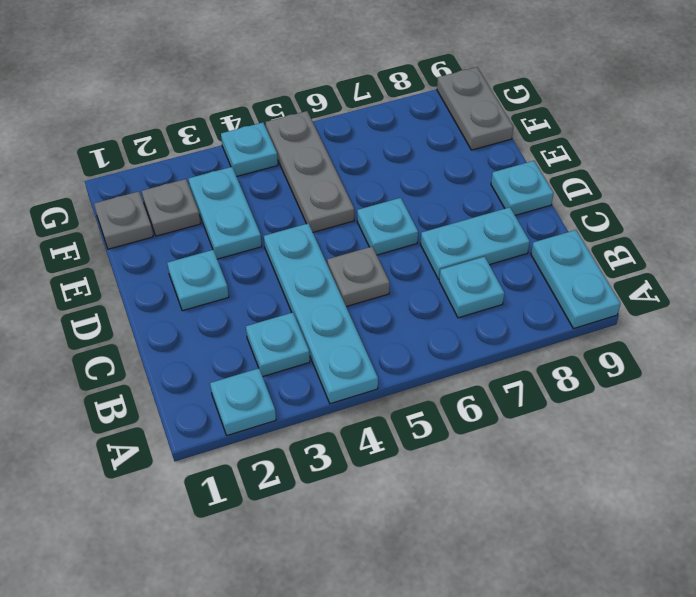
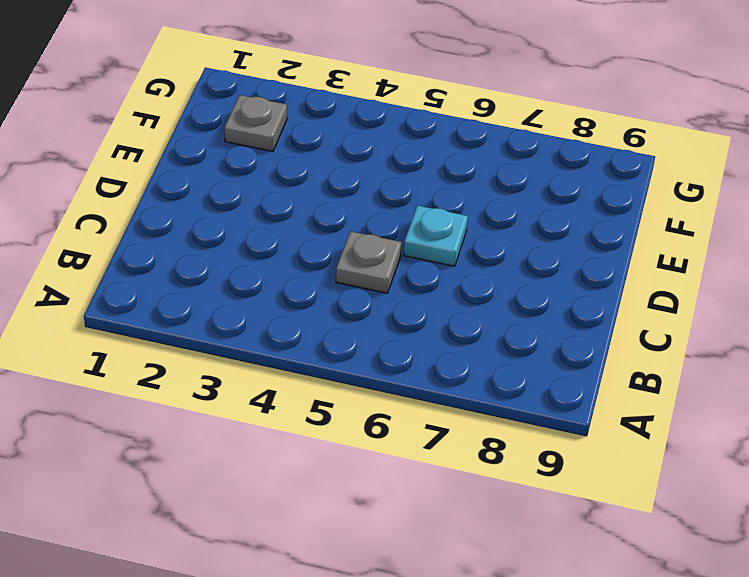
none -> cyan 1x1 plate [210,368,276,435]
none -> cyan 1x4 plate [264,223,378,404]
none -> cyan 1x2 plate [531,230,621,329]

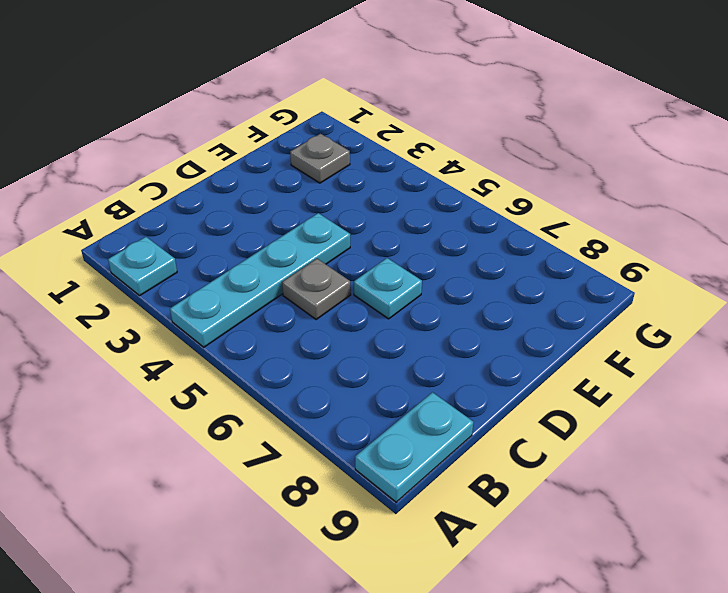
none -> cyan 1x1 plate [246,313,310,377]
none -> cyan 1x1 plate [439,257,504,318]
none -> cyan 1x2 plate [421,207,530,279]

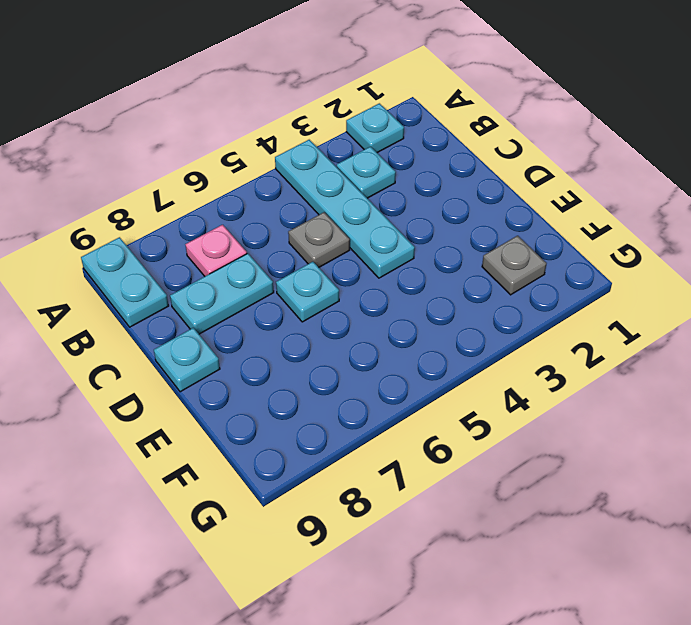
pink 1x1 plate [185,225,247,276] -> cyan 1x1 plate [439,257,504,318]
none -> cyan 1x1 plate [167,250,229,311]
none -> cyan 1x2 plate [189,167,262,259]
none -> grey 1x3 plate [266,111,354,232]

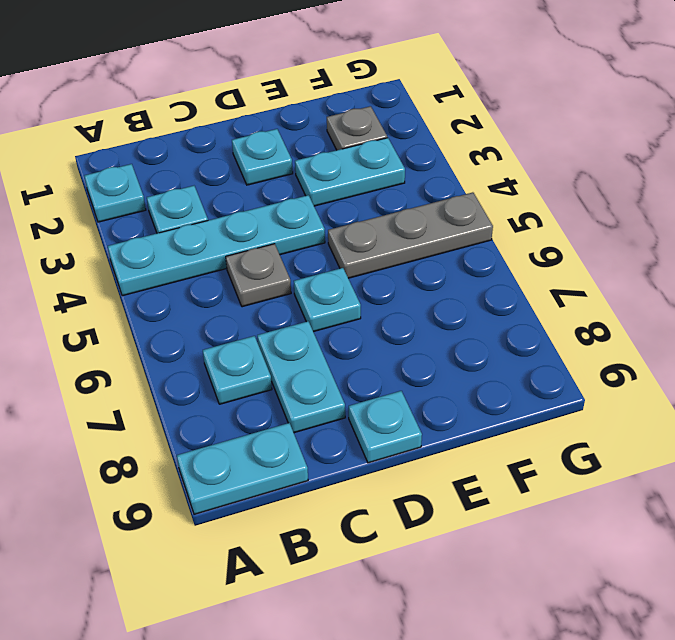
none -> grey 1x1 plate [94,192,153,249]
none -> grey 1x2 plate [437,67,513,150]
none -> cyan 1x1 plate [221,123,278,176]

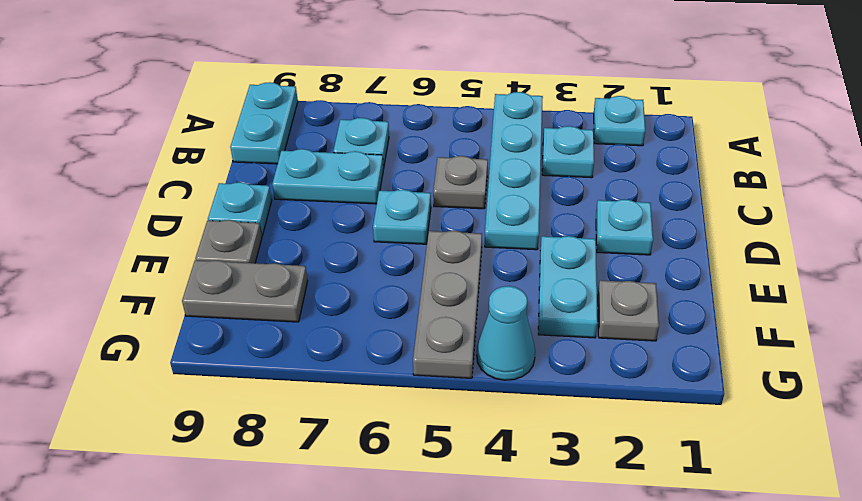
grey 1x1 plate [195,220,262,263] -> grey 1x1 plate moved to [94,192,153,249]
grey 1x2 plate [182,260,308,322] -> grey 1x2 plate turned to [437,67,513,150]
cyan 1x1 cone [477,286,535,380] -> cyan 1x1 plate [221,123,278,176]

